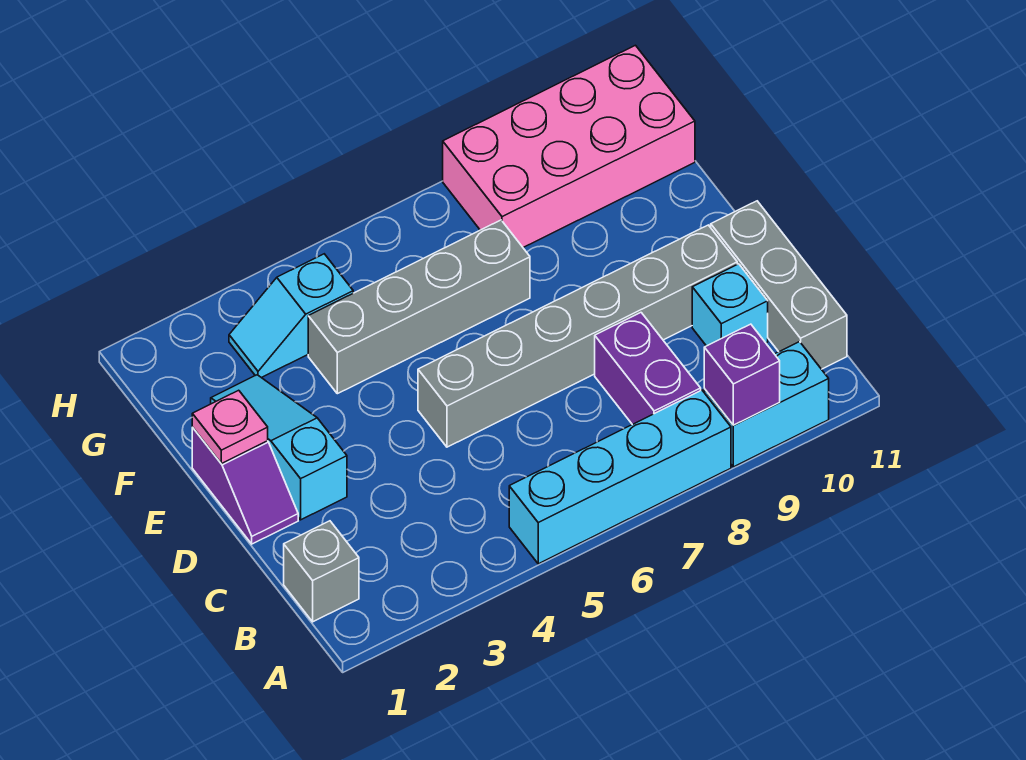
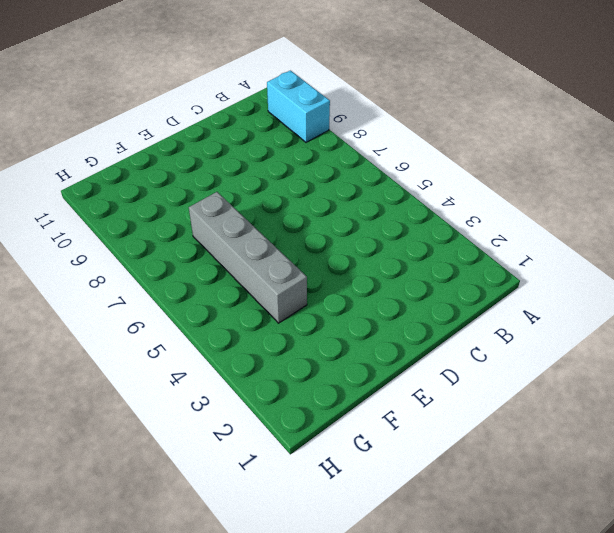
none -> cyan 1x4 brick [509,390,731,564]
none -> grey 1x1 brick [284,521,359,622]
none -> purple 1x2 brick [595,313,701,425]

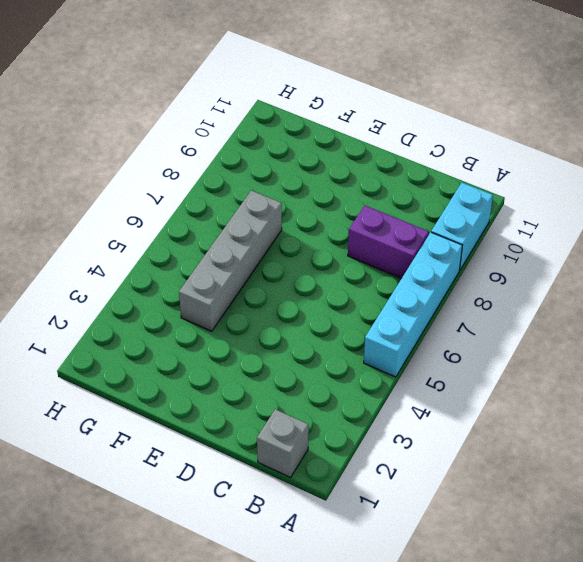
none -> grey 1x3 brick [711,201,847,369]
none -> cyan 1x1 brick [692,264,768,346]
none -> purple 1x2 slope [192,427,298,544]

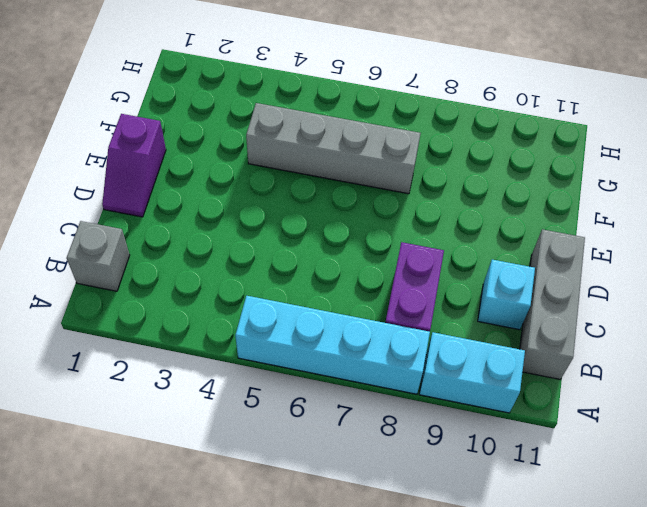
none -> cyan 1x3 slope [211,375,347,520]
none -> grey 1x6 brick [418,225,737,447]
none -> cyan 1x2 slope [229,254,353,378]

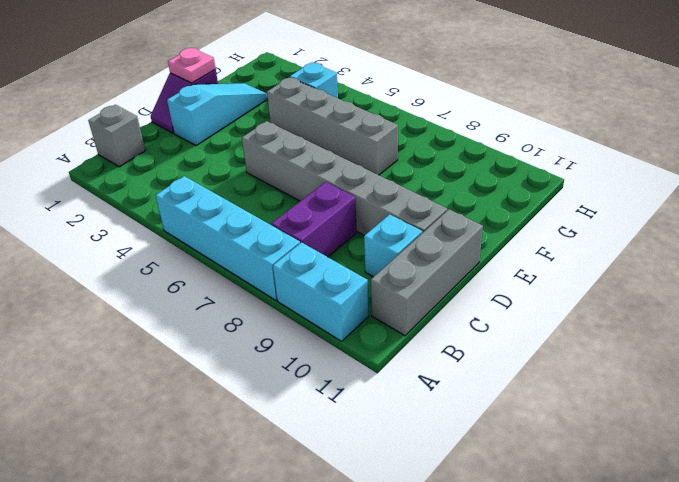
none -> pink 2x4 brick [443,45,695,247]
none -> purple 1x1 brick [704,324,780,425]

